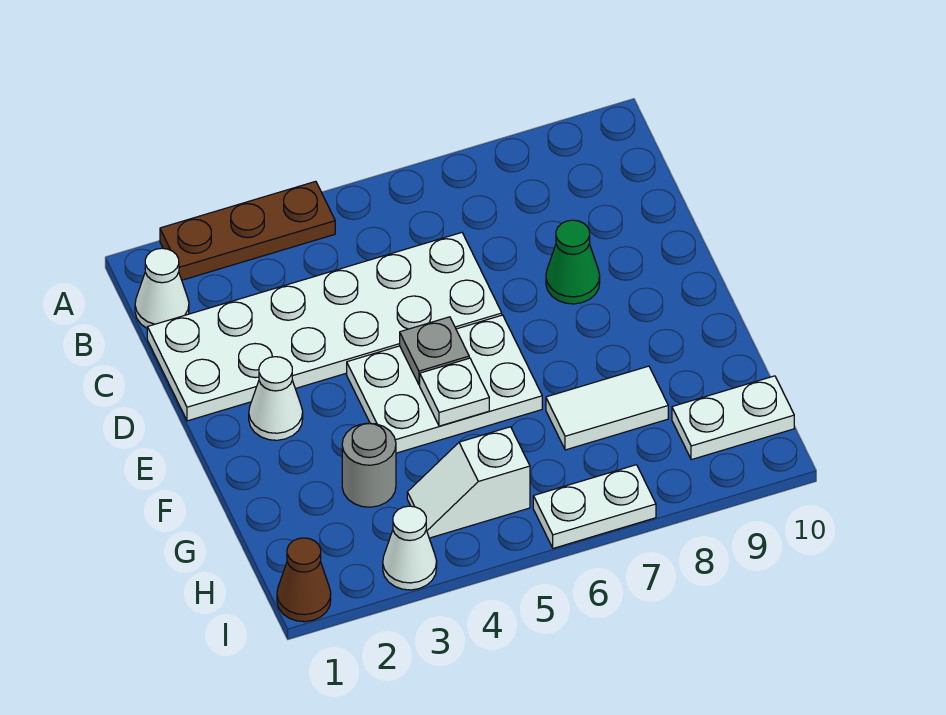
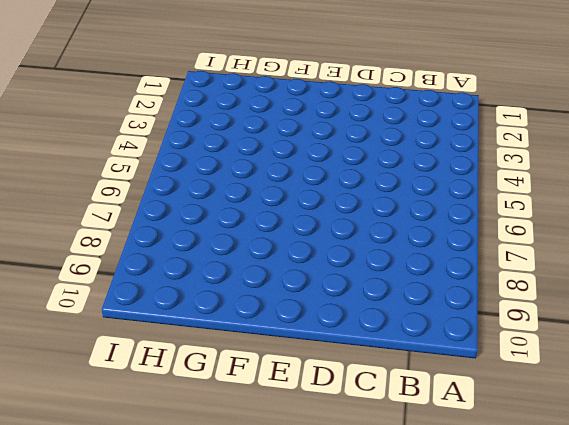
none -> brown 1x3 plate [160,181,335,280]
none -> white 1x1 cone [135,248,189,328]
none -> white 2x6 plate [147,233,502,421]

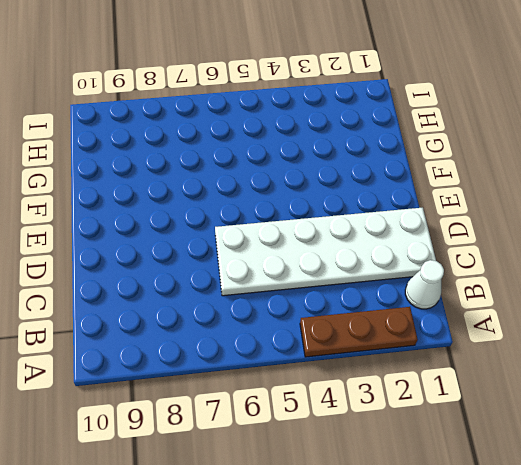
none -> green 1x1 cone [546,220,600,304]
none -> white 1x1 cone [249,357,303,440]
none -> white 2x3 plate [347,315,542,453]

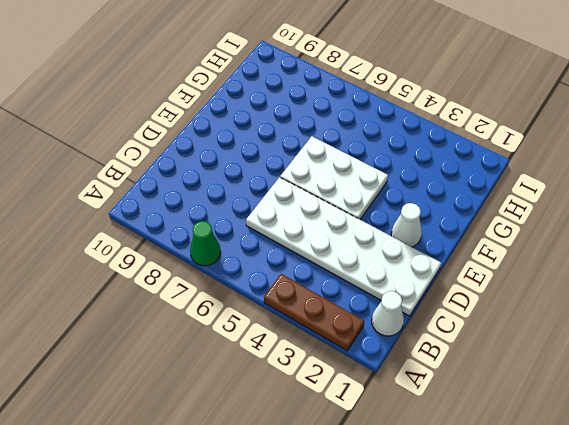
green 1x1 cone [190,221,221,266] -> green 1x1 cone moved to [546,220,600,304]
none -> grey 1x1 round brick [342,423,396,507]
none -> white 1x2 tile [546,366,668,450]
none -> white 1x2 slope [407,427,530,538]

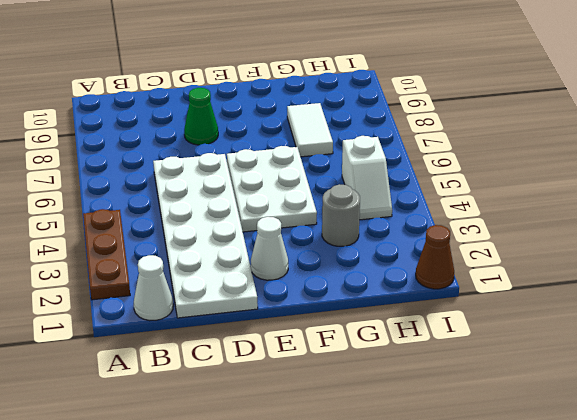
none -> white 1x2 plate [672,376,794,460]
none -> white 1x1 cone [383,506,437,590]
none -> white 1x2 plate [533,465,656,548]

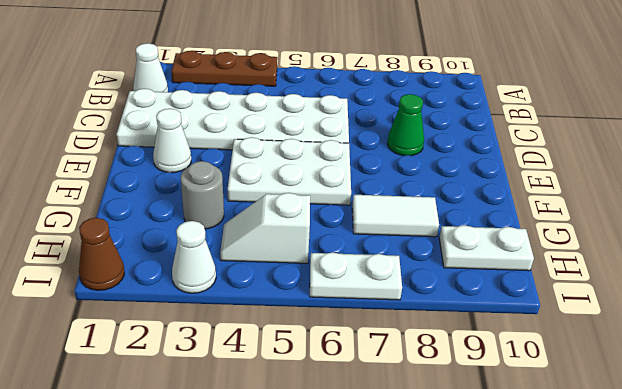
none -> grey 1x1 plate [400,317,469,385]
none -> white 1x1 plate [420,358,489,426]

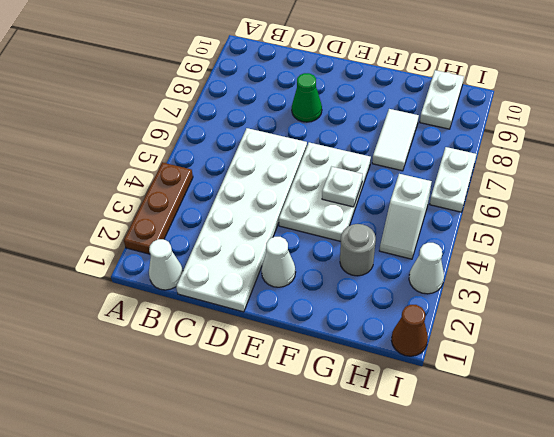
none -> grey 1x1 plate [400,317,469,385]

